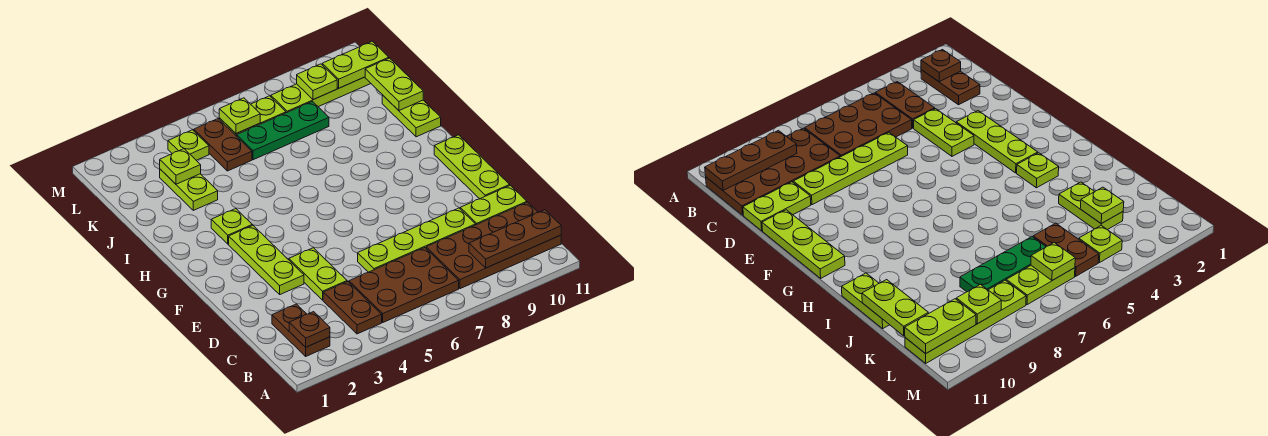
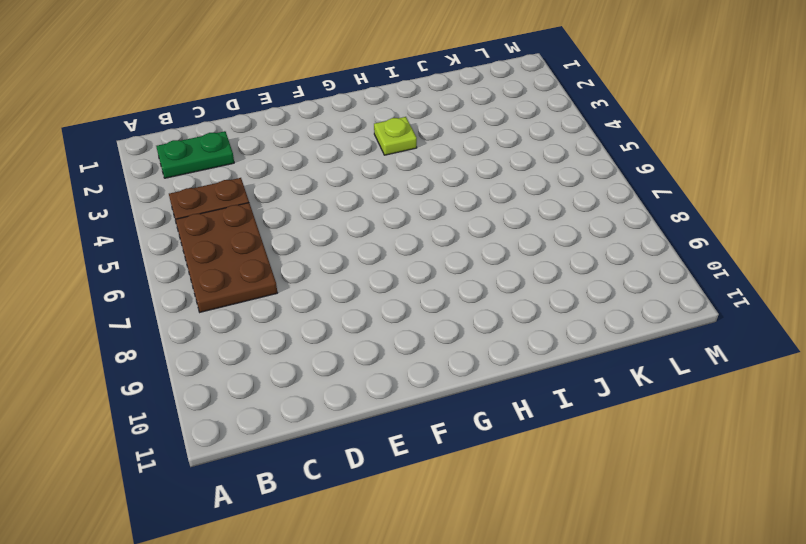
green 1x2 plate [156,131,234,178] -> brown 1x2 plate [272,304,330,356]
none -> brown 2x4 plate [426,202,561,289]
none -> lime 1x2 plate [289,248,347,300]
none -> lime 1x4 plate [358,208,476,272]

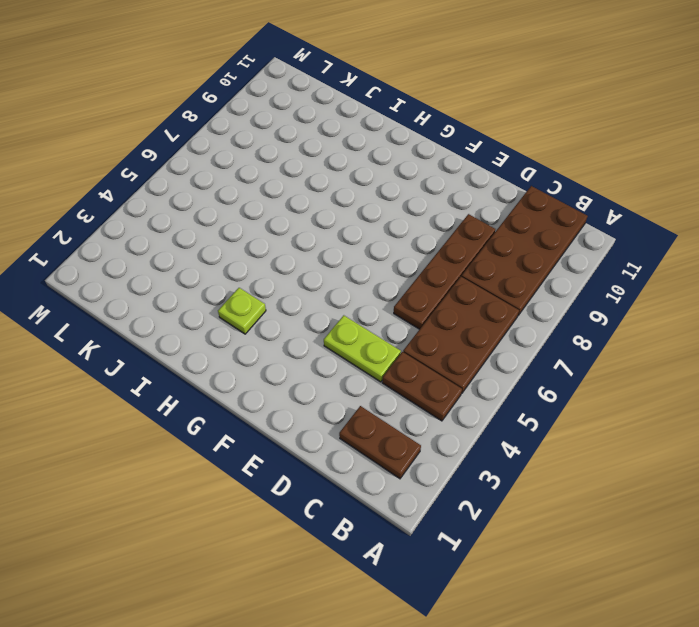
brown 1x4 plate [394,214,495,329] -> lime 1x4 plate [358,208,476,272]
none -> lime 1x2 plate [460,185,527,225]
none -> lime 1x3 plate [229,225,304,294]
none -> lime 1x3 plate [434,135,510,199]

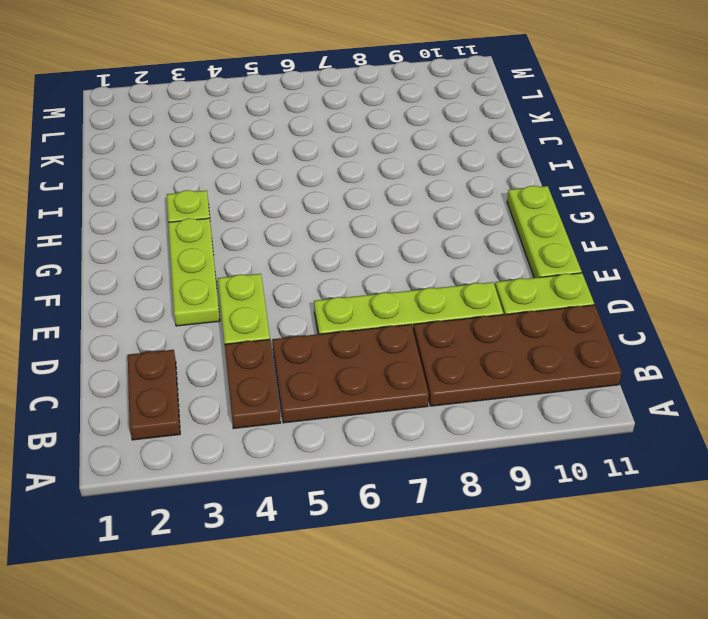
none -> lime 1x2 plate [382,95,441,137]
none -> lime 1x2 plate [160,169,218,210]
none -> brown 1x2 plate [194,119,252,171]

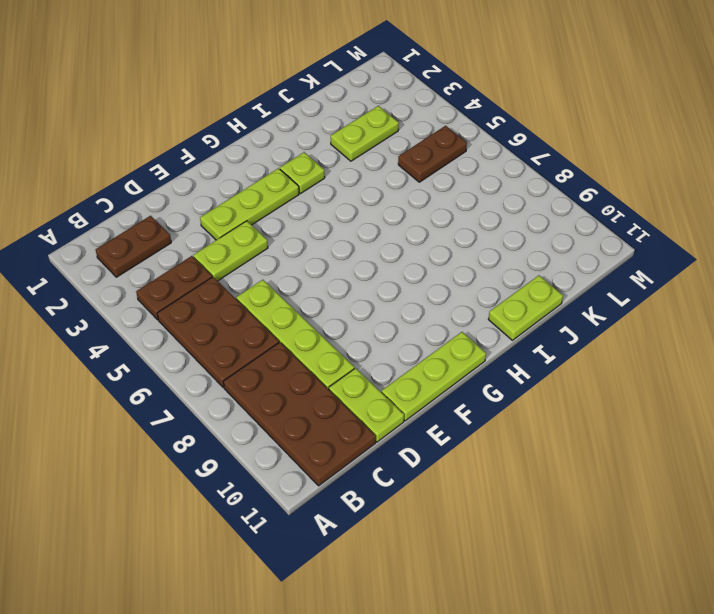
none -> green 1x3 plate [237,102,329,160]
none -> lime 1x1 plate [168,130,209,160]
none -> lime 1x2 plate [219,96,286,136]

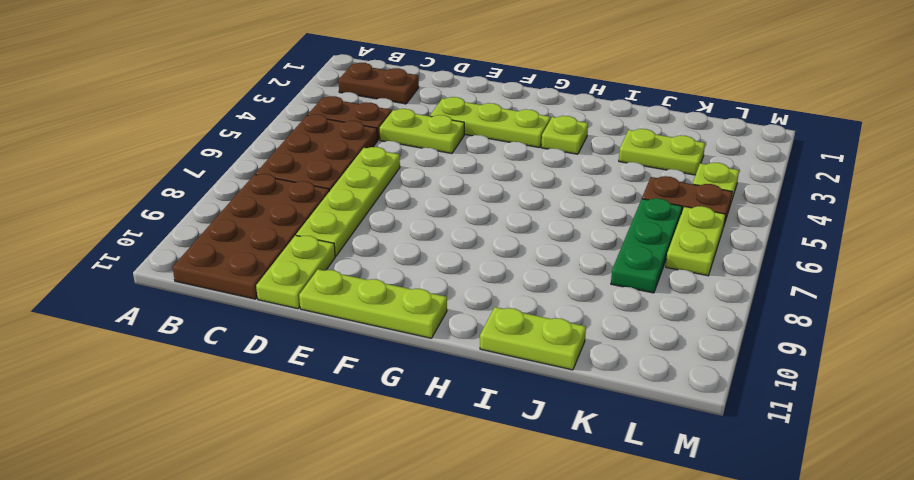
none -> lime 1x4 plate [271,77,371,113]
none -> brown 1x1 plate [289,312,330,347]
none -> brown 1x3 plate [469,210,561,268]

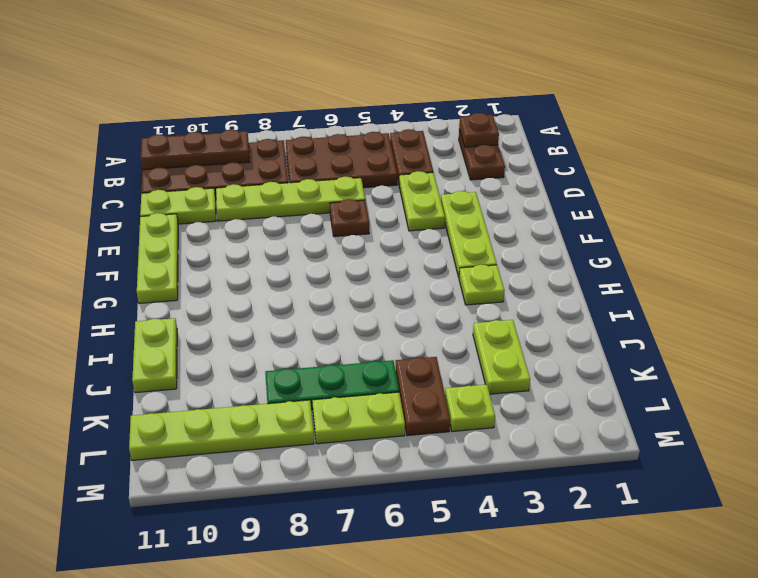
brown 1x1 plate [330,199,369,237] -> none
none -> lime 1x2 plate [365,58,423,111]
none -> lime 1x1 plate [160,149,201,184]
none -> lime 1x1 plate [219,98,260,134]

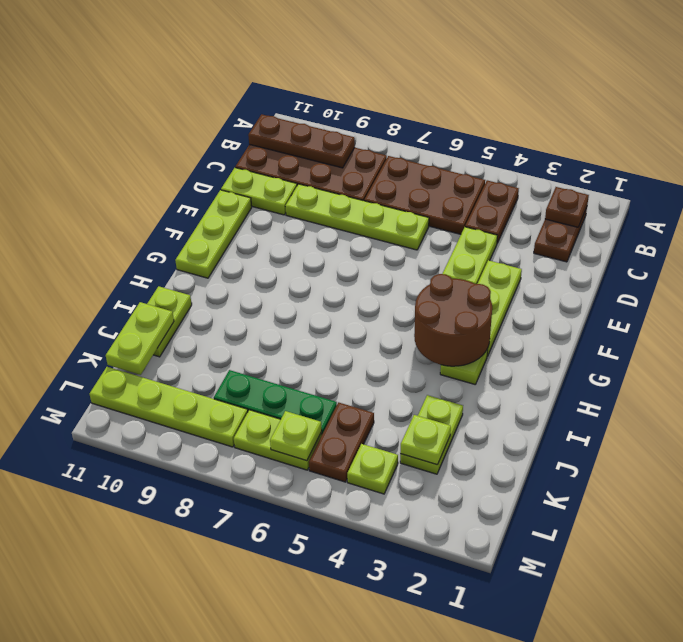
brown 2x2 round brick [414,274,492,366] -> none
none -> lime 1x1 plate [297,64,337,100]
none -> lime 1x2 plate [322,41,389,88]

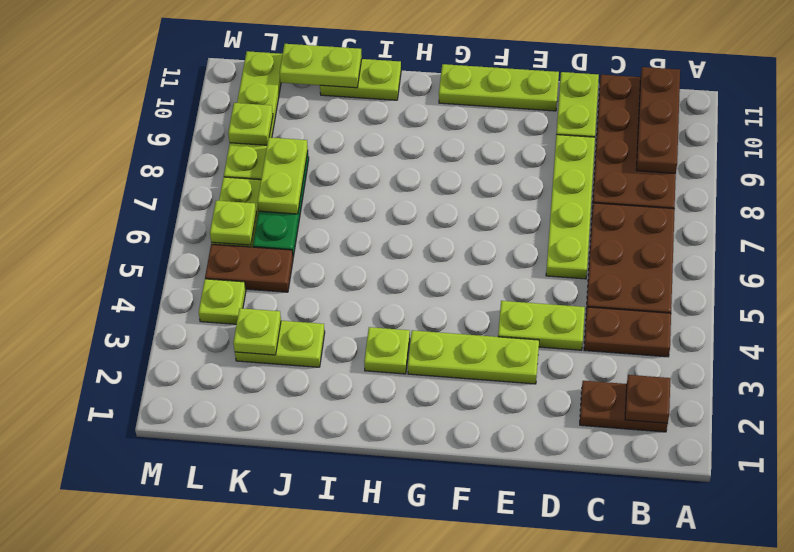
lime 1x2 plate [257,137,308,214] -> lime 1x2 plate moved to [322,41,389,88]

